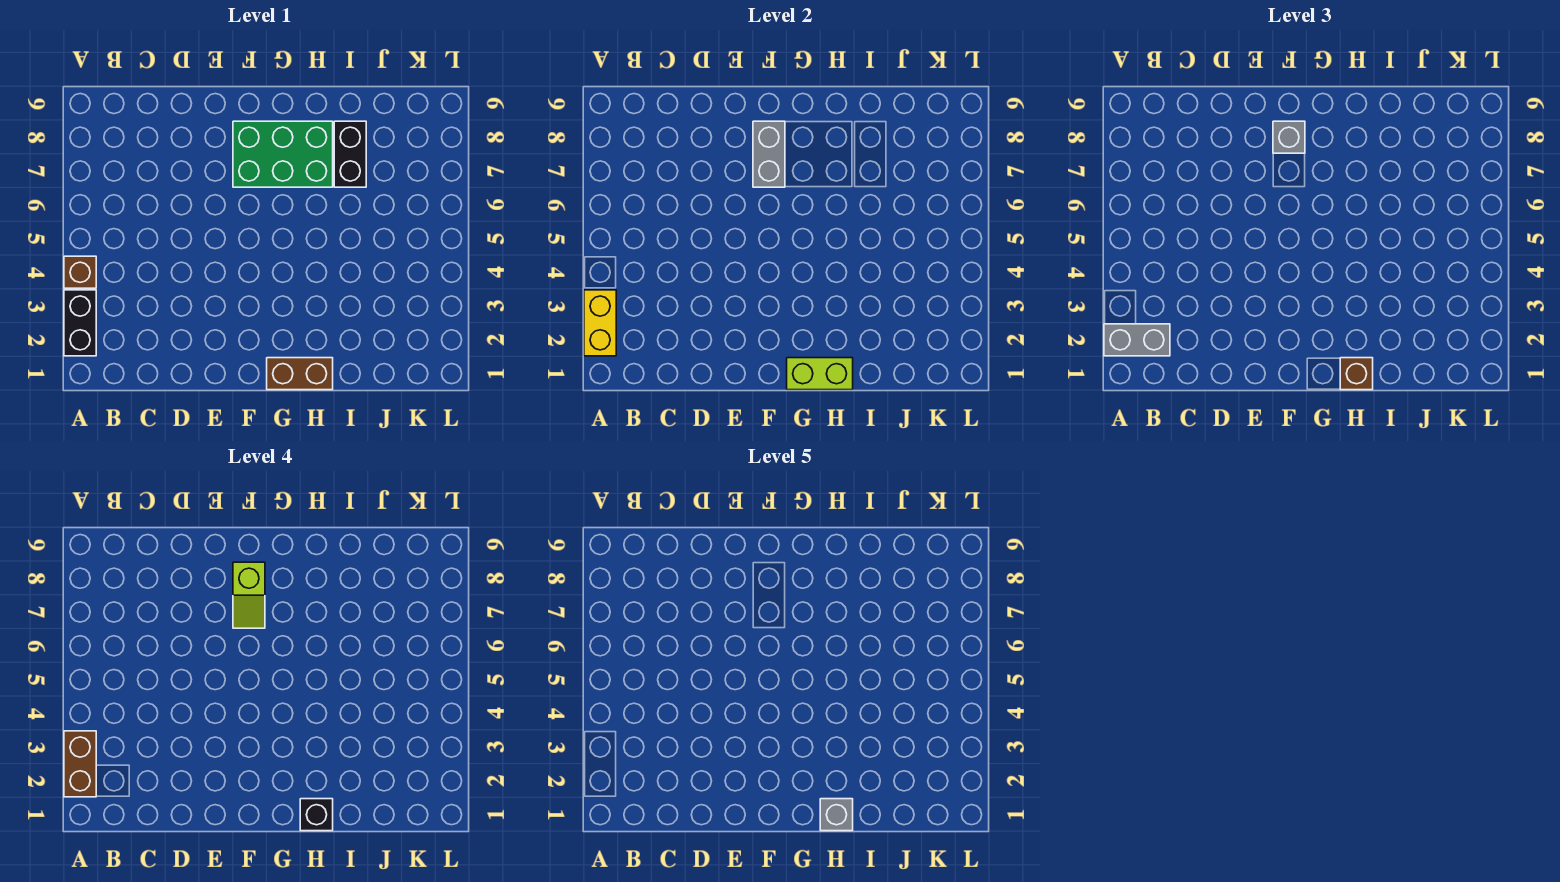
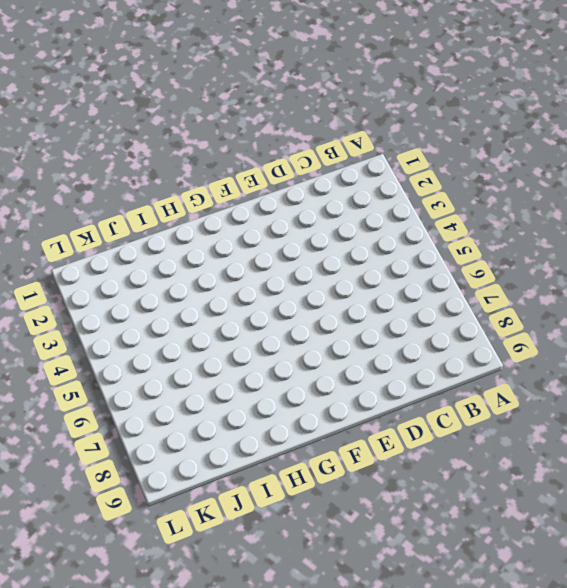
none -> black 1x2 brick [64,290,96,356]
none -> brown 1x1 brick [64,256,96,288]
none -> green 2x3 brick [233,121,333,187]

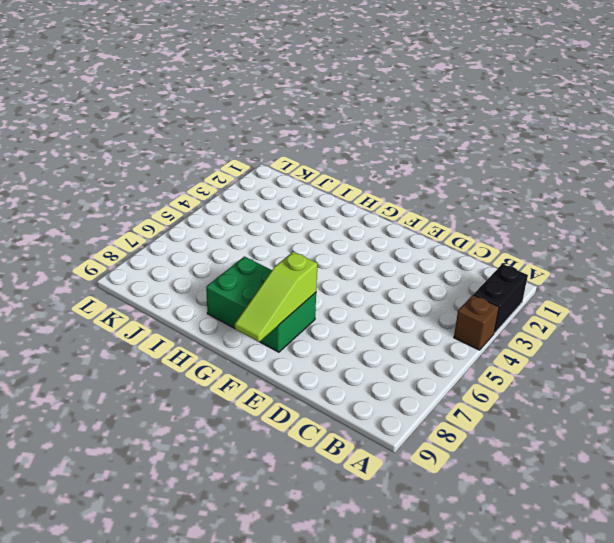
lime 1x3 slope [235,252,317,342] -> grey 1x2 brick [753,121,785,187]
none -> brown 1x2 brick [267,358,333,390]
none -> black 1x2 brick [334,121,366,187]
none -> yellow 1x2 brick [584,290,616,356]

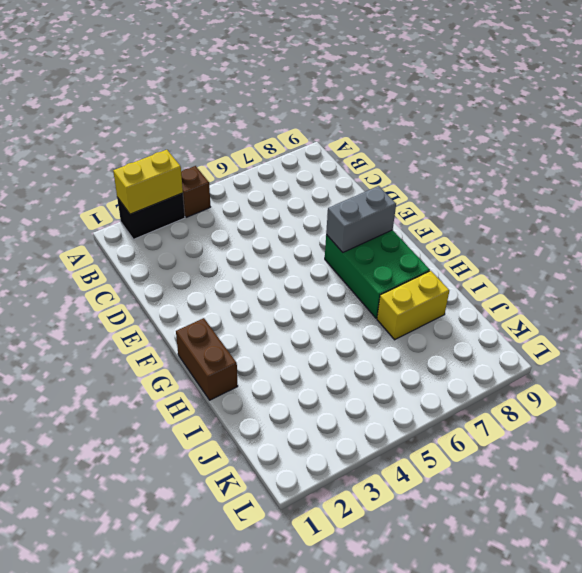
yellow 1x2 brick [377,271,449,340] -> black 1x2 brick [334,121,366,187]
none -> lime 1x2 brick [787,358,853,390]
none -> grey 1x2 brick [1104,324,1170,356]
none -> grey 1x1 brick [1273,121,1305,153]

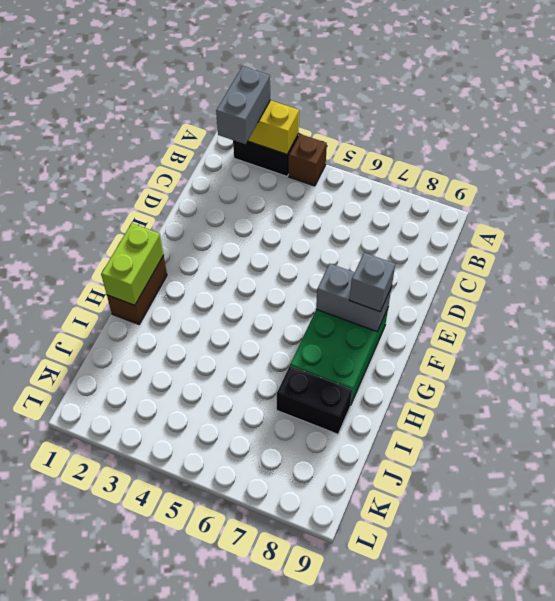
none -> brown 1x1 brick [1340,358,1373,390]
none -> brown 1x2 brick [64,731,96,797]
none -> lime 1x2 slope [233,562,265,628]

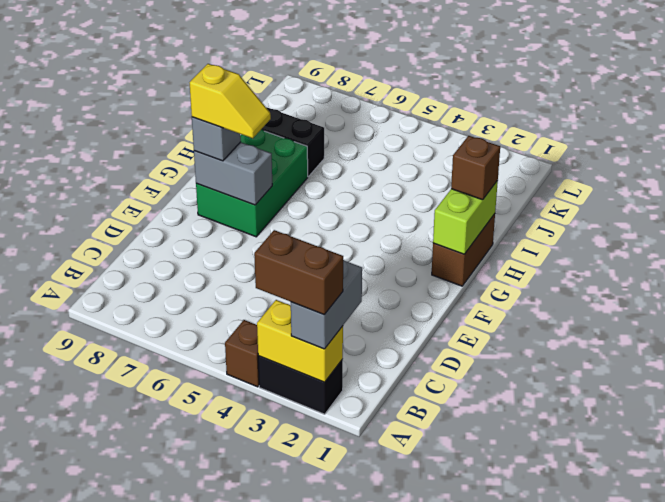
yellow 1x2 slope [190,64,271,138] -> lime 1x2 slope [233,562,265,628]
none -> black 1x1 brick [300,799,333,831]
none -> grey 1x1 brick [820,799,853,831]

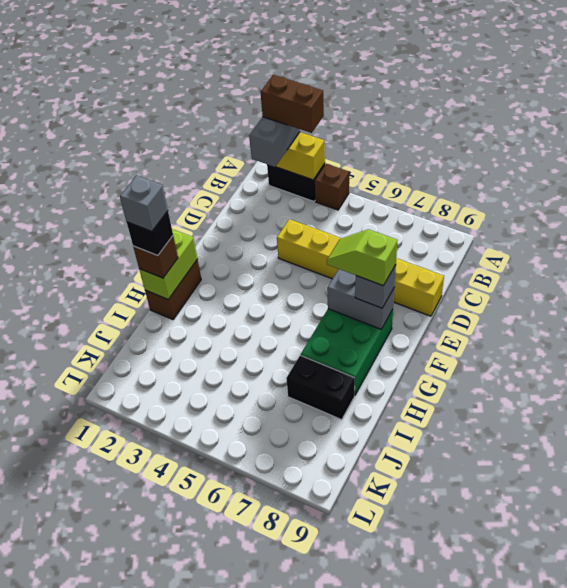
yellow 1x6 brick [277,219,444,316] -> none

